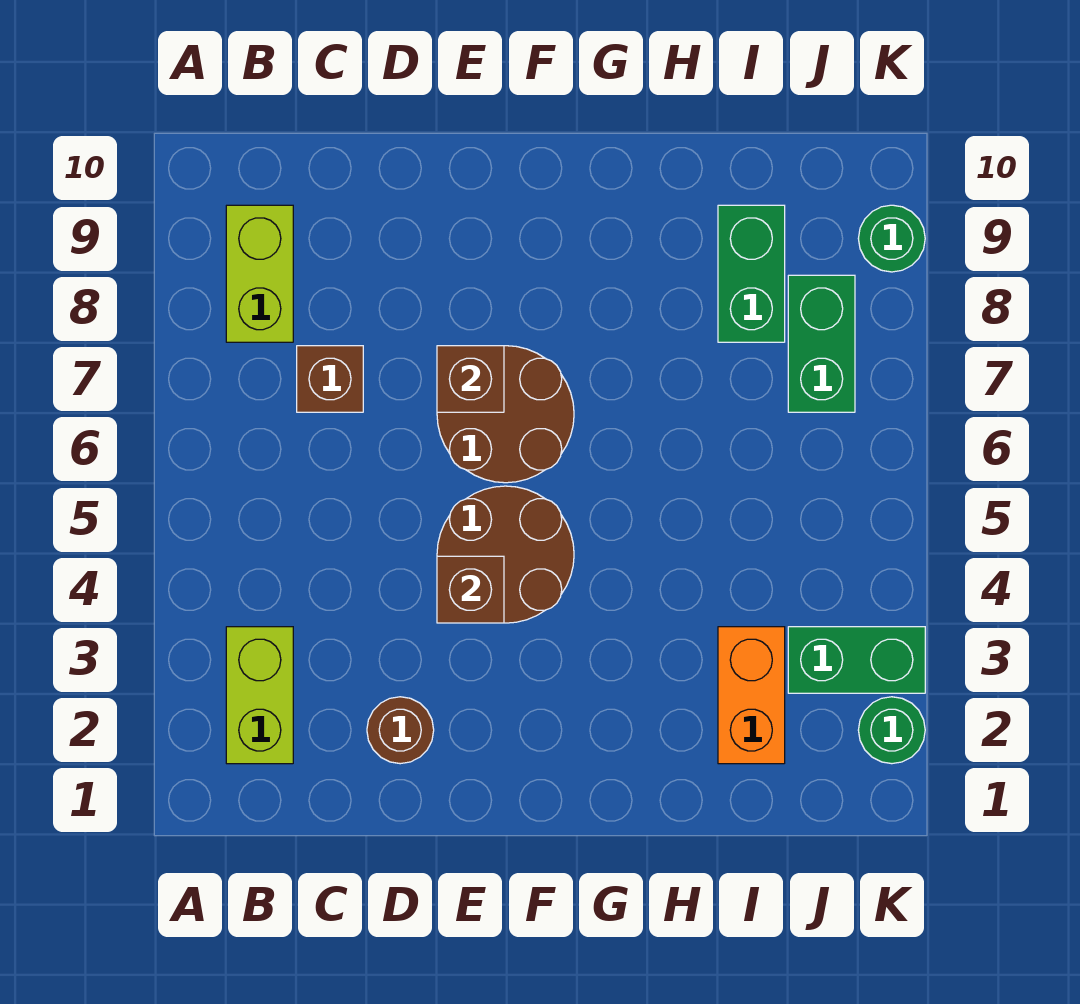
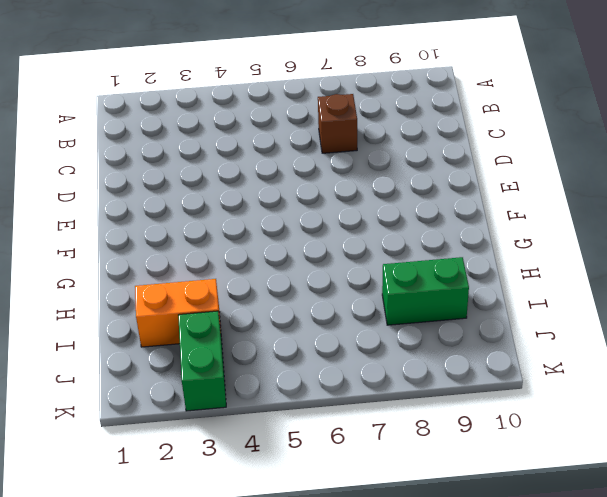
none -> lime 1x2 brick [226,627,293,764]
none -> lime 1x2 brick [226,205,293,342]
none -> brown 1x1 round brick [367,697,434,764]

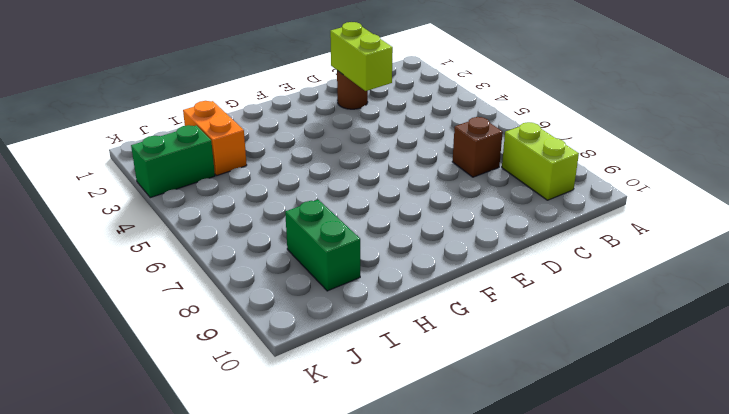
lime 1x2 brick [330,22,393,91] -> lime 1x2 brick moved to [226,627,293,764]
none -> brown 2x2 round brick [437,486,574,623]
none -> brown 2x2 round brick [437,346,574,483]
none -> green 1x2 brick [788,275,855,412]

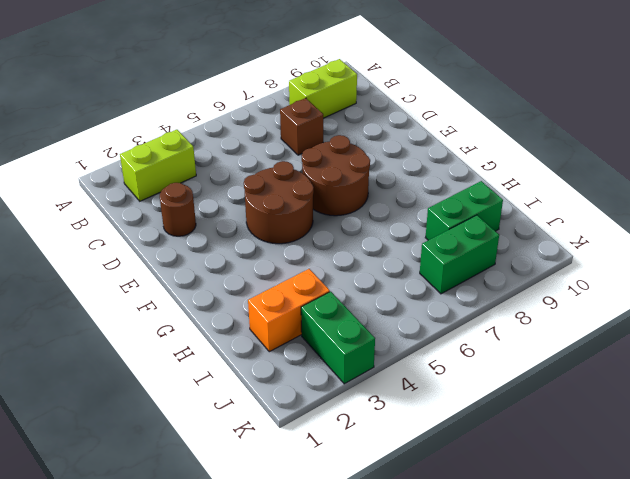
none -> green 1x1 round brick [858,697,925,764]
none -> green 1x1 round brick [858,205,925,272]
none -> brown 1x1 brick [437,556,504,623]

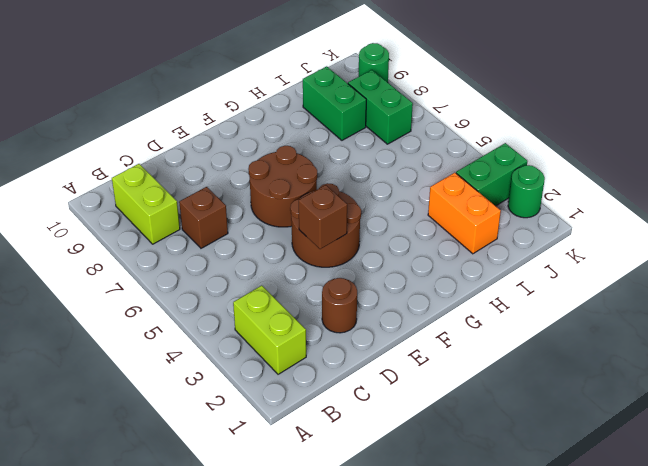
none -> brown 1x1 brick [437,346,504,412]

